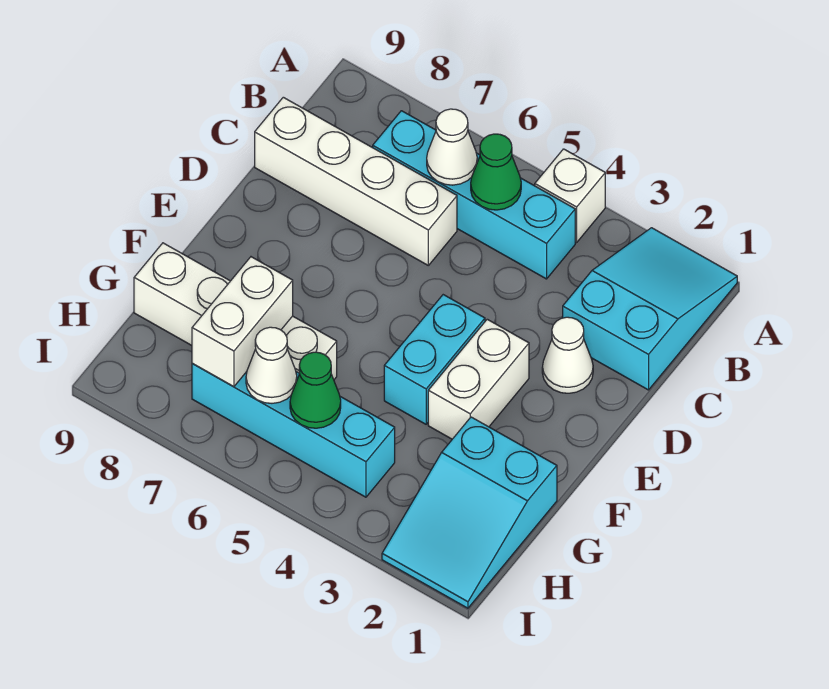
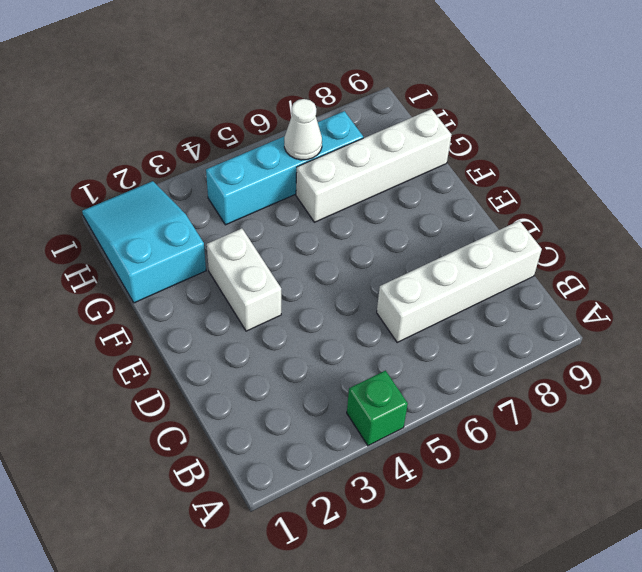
green 1x1 brick [347,371,408,446] -> white 1x1 brick [535,149,605,242]
none -> cyan 2x3 slope [563,228,737,390]
none -> cyan 1x4 brick [373,111,575,279]
none -> white 1x1 cone [542,317,593,393]

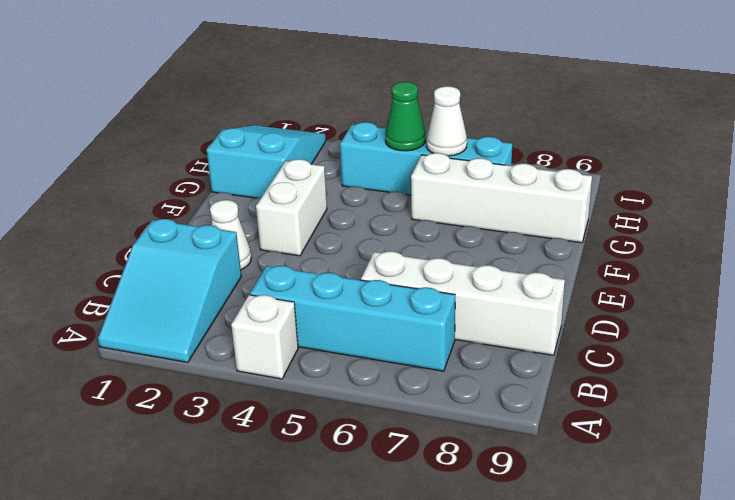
none -> cyan 1x2 brick [384,295,485,424]
none -> green 1x1 cone [471,134,521,210]
none -> white 1x1 cone [427,109,477,185]

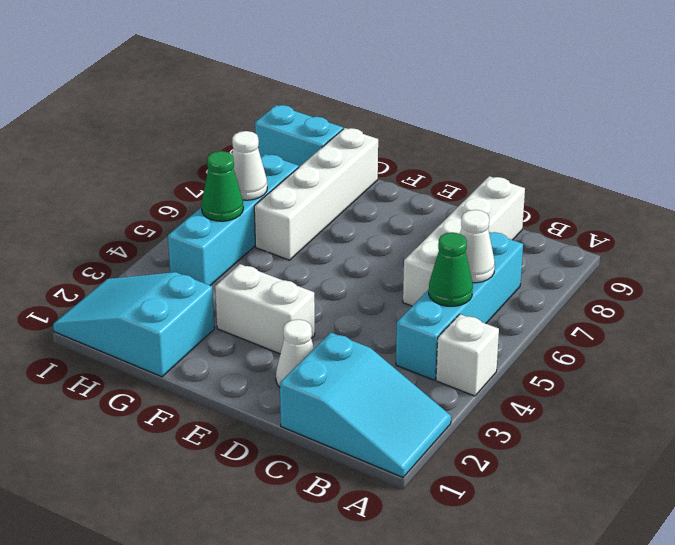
cyan 1x2 brick [255,105,343,167] -> cyan 1x2 brick moved to [384,295,485,424]
none -> white 1x2 brick [192,257,293,387]

